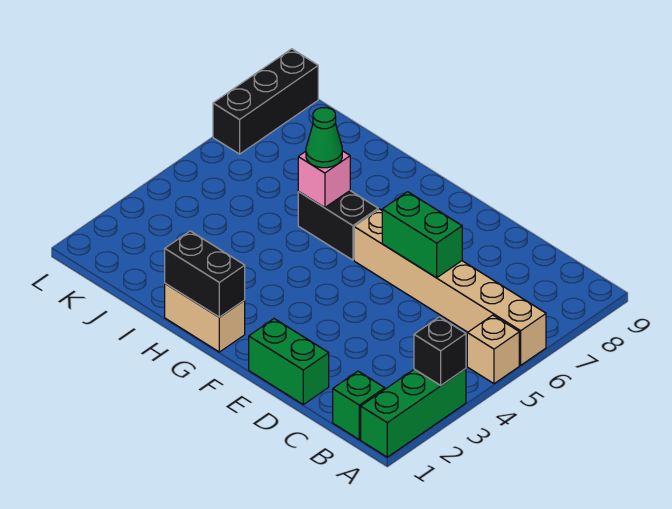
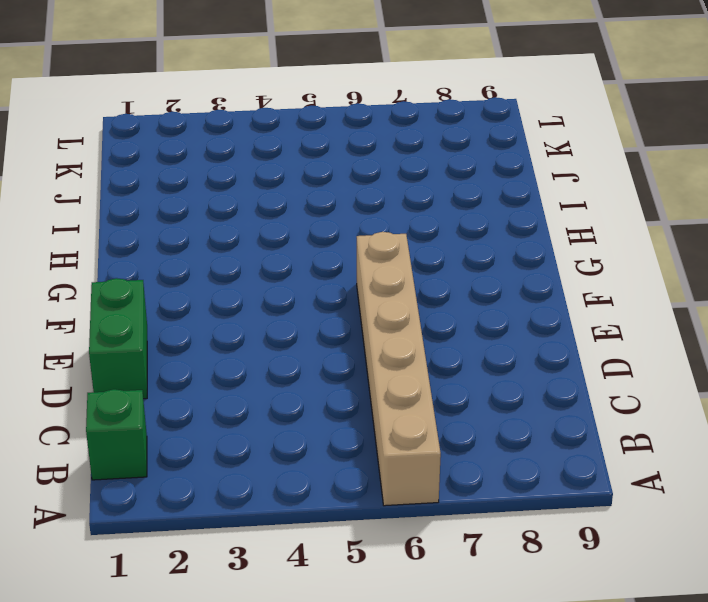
none -> green 1x3 brick [361,369,466,457]
none -> tan 1x1 brick [467,315,519,384]
none -> tan 1x2 brick [165,284,245,352]

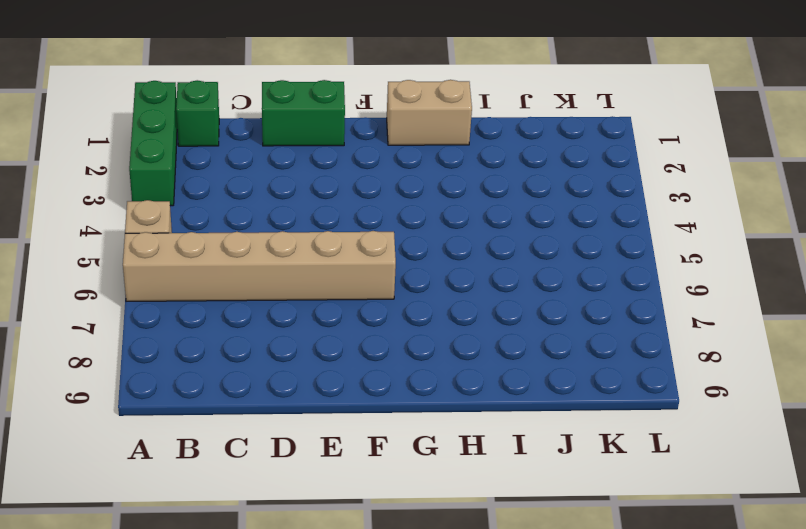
none -> black 1x2 brick [298,191,378,260]
none -> black 1x3 brick [213,49,318,154]
none -> black 1x1 brick [414,317,466,385]

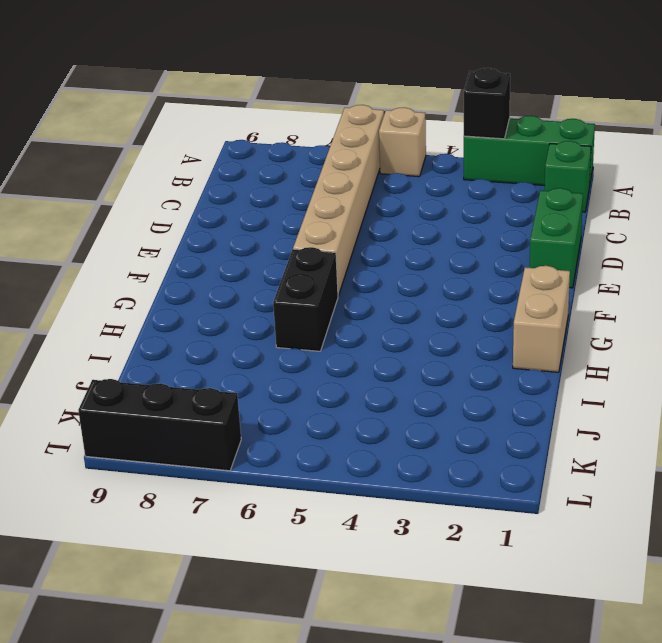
none -> green 1x2 brick [382,192,462,278]
none -> black 1x2 brick [165,231,245,317]
none -> pink 1x1 brick [298,151,350,208]

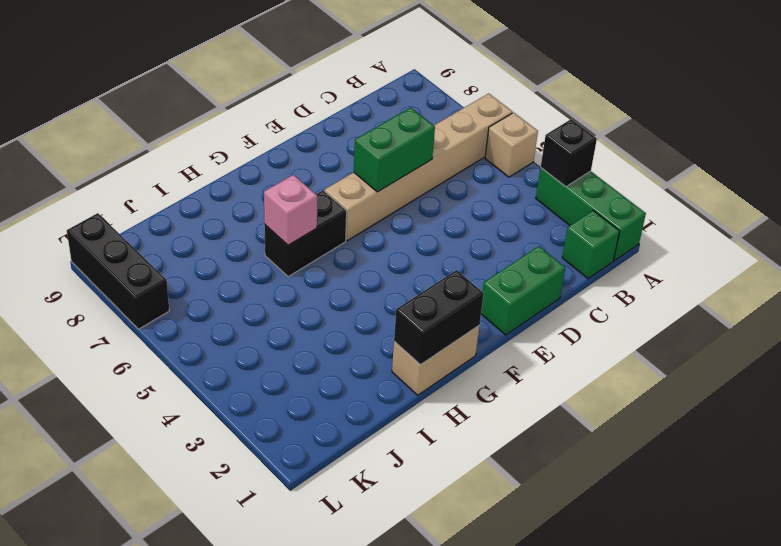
none -> green 1x1 cone [306,108,342,168]

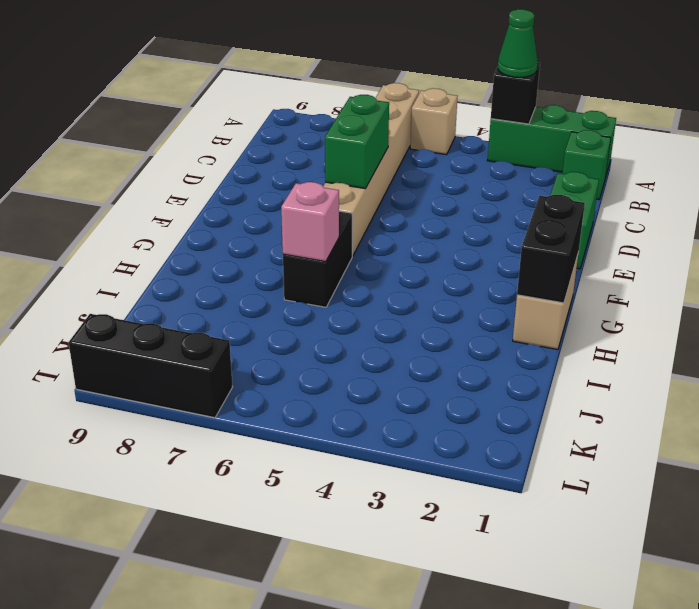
green 1x1 cone [498,9,537,78] -> green 1x1 cone moved to [306,108,342,168]

